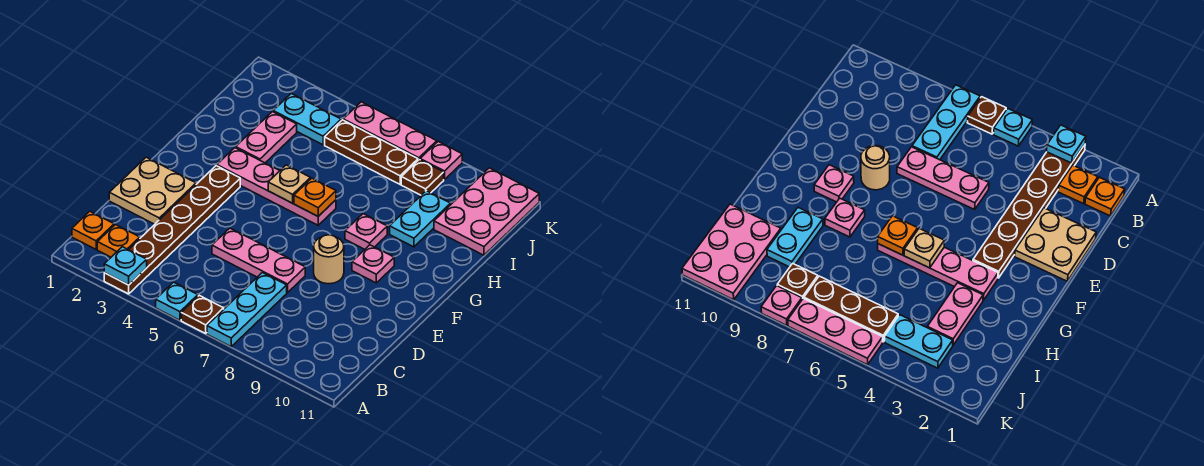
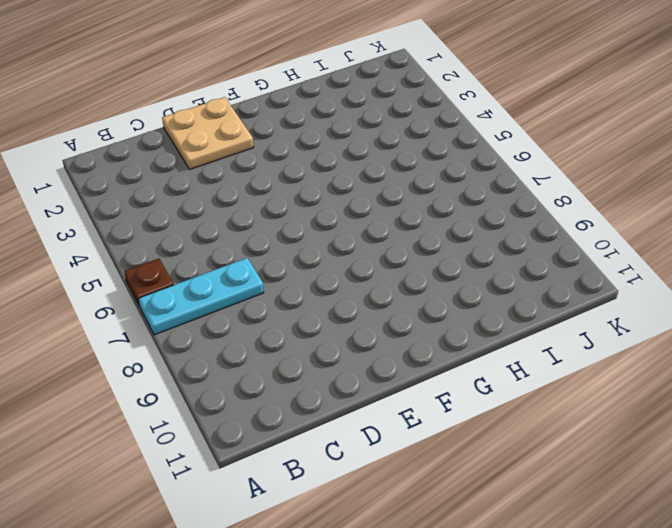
none -> brown 1x6 plate [104,166,240,294]
none -> cyan 1x1 plate [156,282,198,320]
none -> orange 1x1 plate [72,211,114,249]

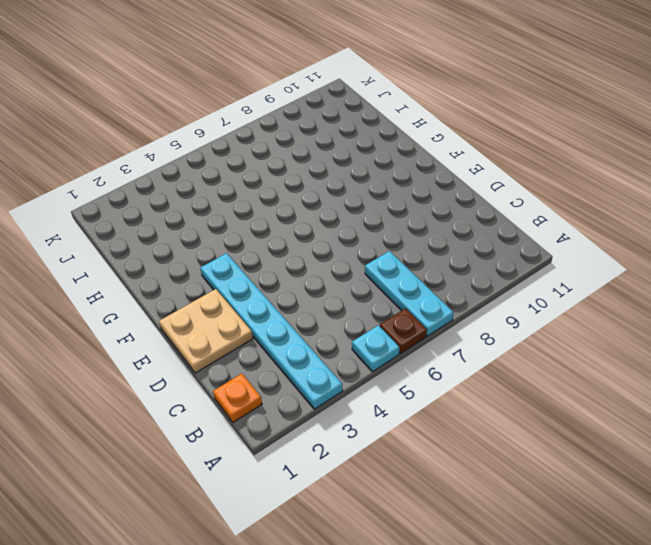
cyan 1x6 plate [200,253,343,409] -> brown 1x6 plate [104,166,240,294]
none -> orange 1x1 plate [97,225,140,257]
none -> pink 1x3 plate [212,228,305,293]
none -> tan 1x1 round brick [314,235,344,284]

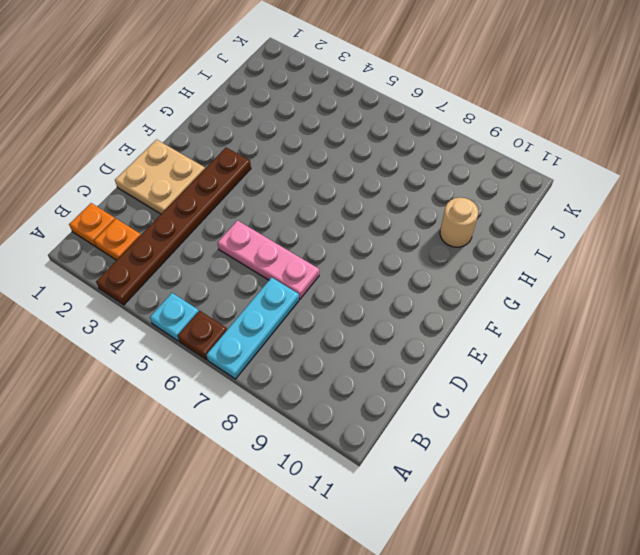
tan 1x1 round brick [440,198,478,247] -> tan 1x1 round brick moved to [314,235,344,284]
none -> pink 1x1 plate [352,245,394,283]
none -> pink 1x4 plate [217,148,336,225]
none -> pink 1x1 plate [345,214,387,249]

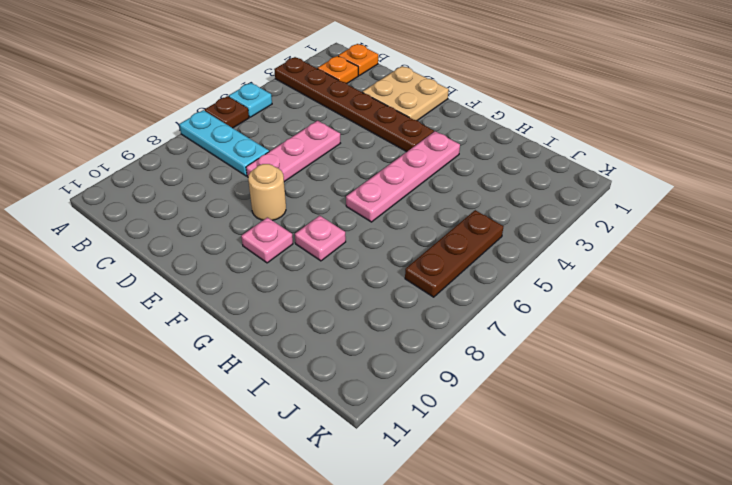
none -> pink 1x2 plate [236,112,297,163]
none -> cyan 1x2 plate [390,191,451,247]
none -> pink 2x3 plate [434,168,539,255]

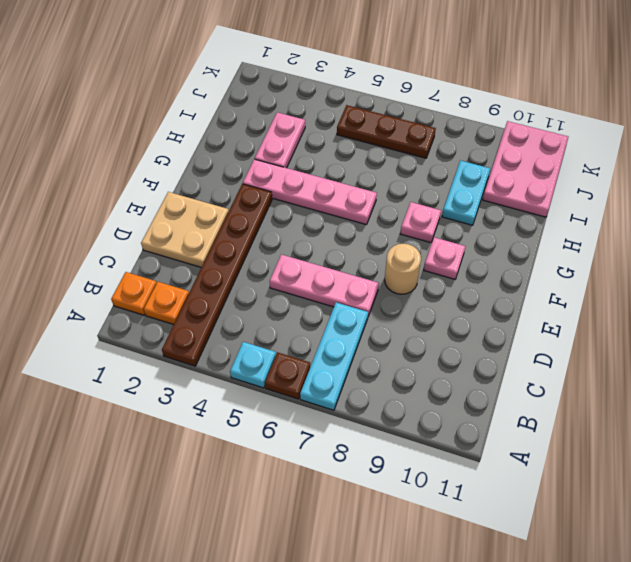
none -> cyan 1x2 plate [273,94,341,145]
none -> brown 1x1 plate [401,159,444,195]
none -> pink 1x3 plate [343,102,437,160]

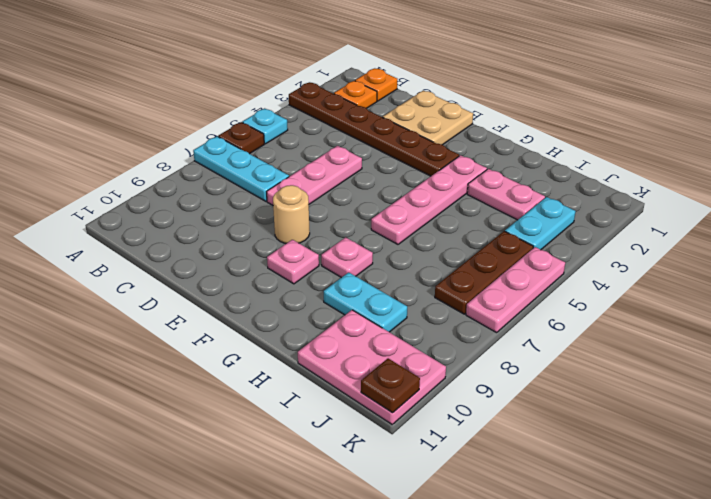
brown 1x1 plate [361,358,420,413] -> brown 1x1 plate moved to [401,159,444,195]
none -> pink 1x1 plate [420,142,462,180]
none -> cyan 1x1 plate [104,247,147,285]
none -> tan 1x1 plate [268,165,310,203]

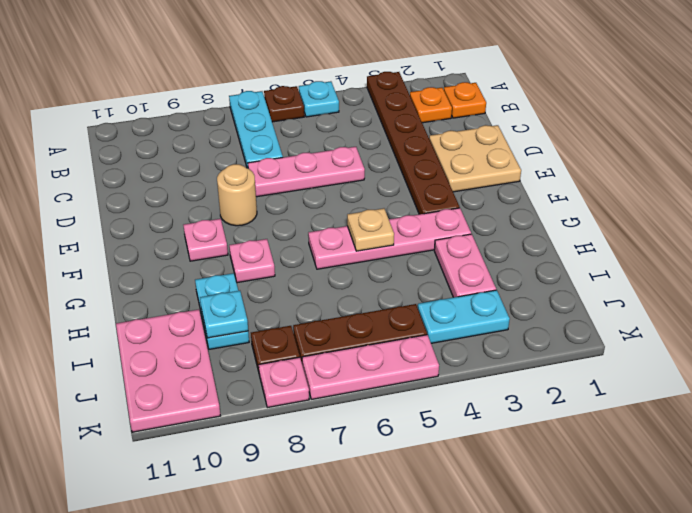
cyan 1x1 plate [200,291,248,338] -> cyan 1x1 plate moved to [104,247,147,285]
none -> orange 1x1 plate [294,178,336,216]

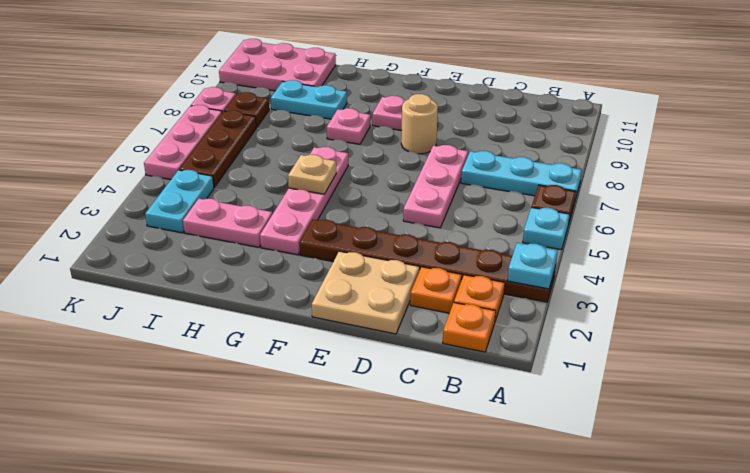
orange 1x1 plate [410,267,462,313] -> orange 1x1 plate moved to [294,178,336,216]

